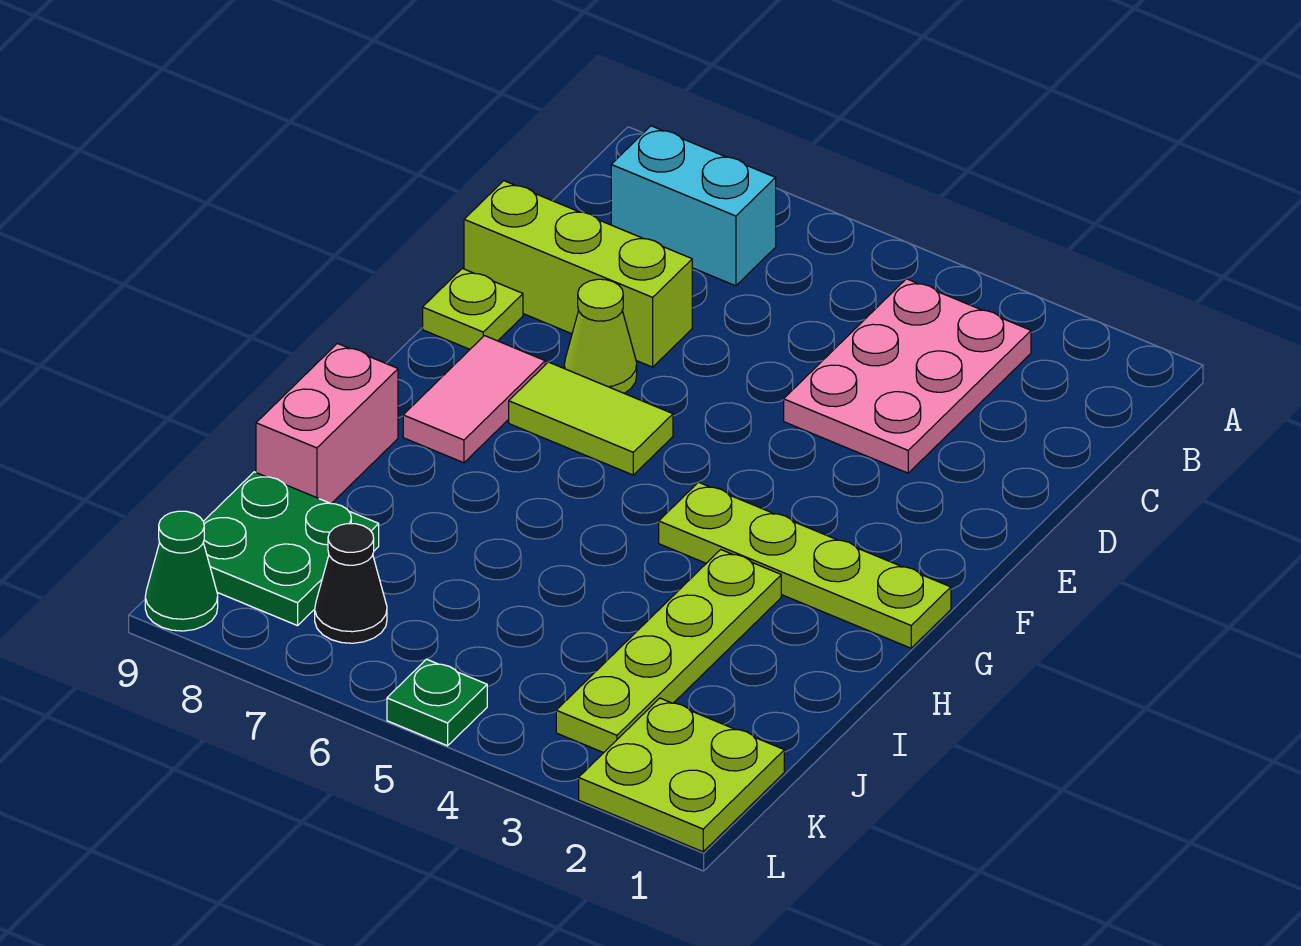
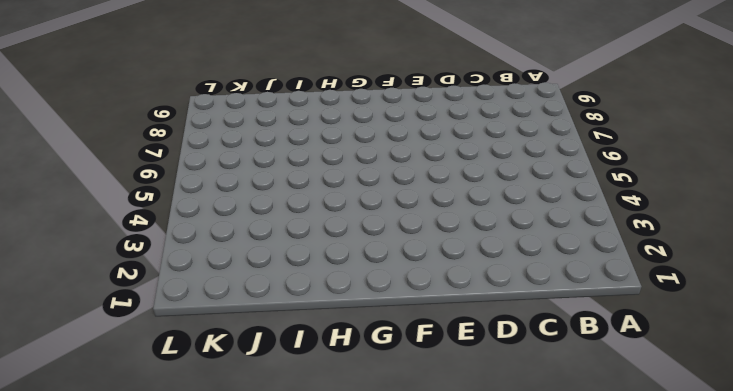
none -> pink 2x3 plate [784,279,1031,473]
none -> cyan 1x2 brick [611,126,776,286]
none -> lime 1x3 brick [464,181,692,367]

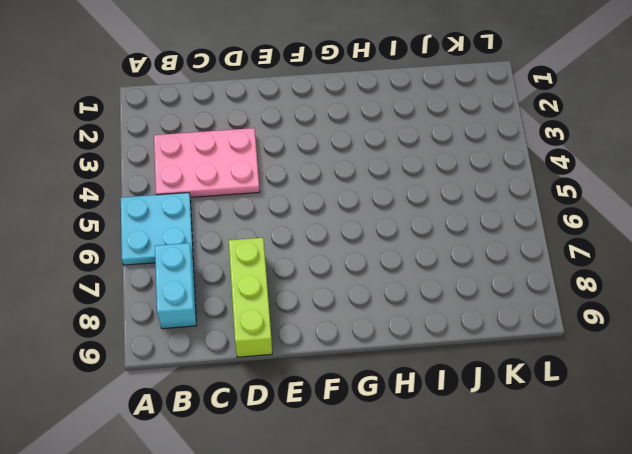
cyan 2x2 plate [121,193,193,265] -> none
none -> lime 1x1 cone [564,279,637,393]
none -> lime 1x1 plate [423,268,523,349]
none -> lime 1x2 tile [509,362,673,475]

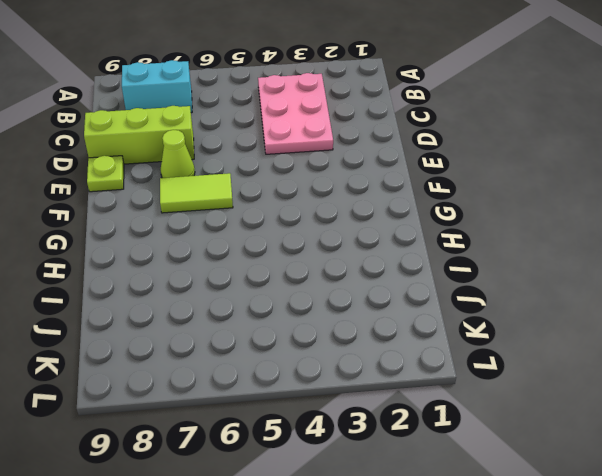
none -> pink 1x2 tile [403,336,545,463]
none -> lime 1x4 plate [659,482,951,648]
none -> lime 1x4 plate [556,550,781,753]

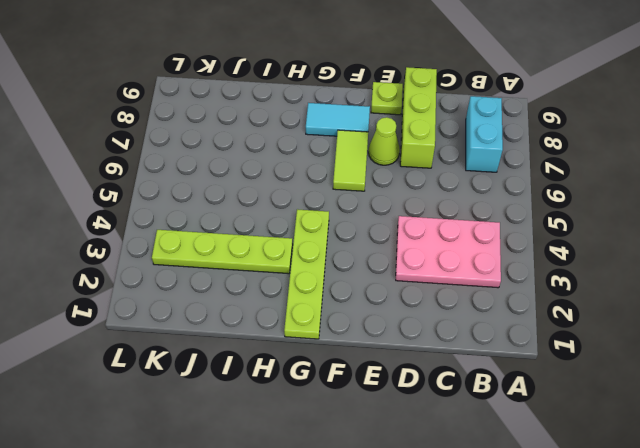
cyan 1x2 tile [306,103,370,136] -> pink 1x2 tile [403,336,545,463]
none -> pink 1x2 brick [256,344,398,504]
none -> green 2x2 plate [203,472,379,626]
none -> lime 2x2 plate [579,698,784,852]

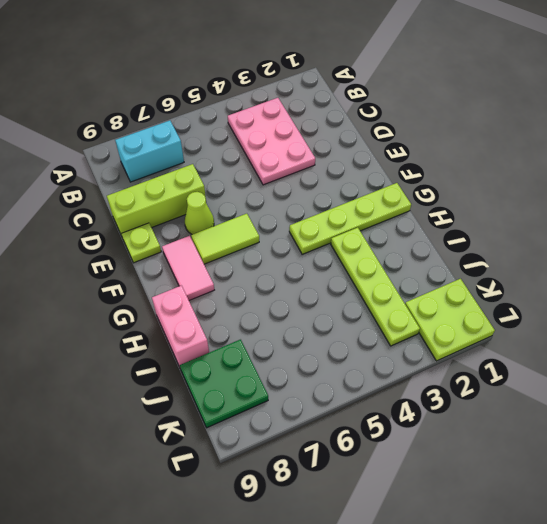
none -> black 1x1 cone [315,524,387,643]
none -> green 1x1 plate [387,659,487,746]
none -> green 1x1 cone [145,511,218,631]

